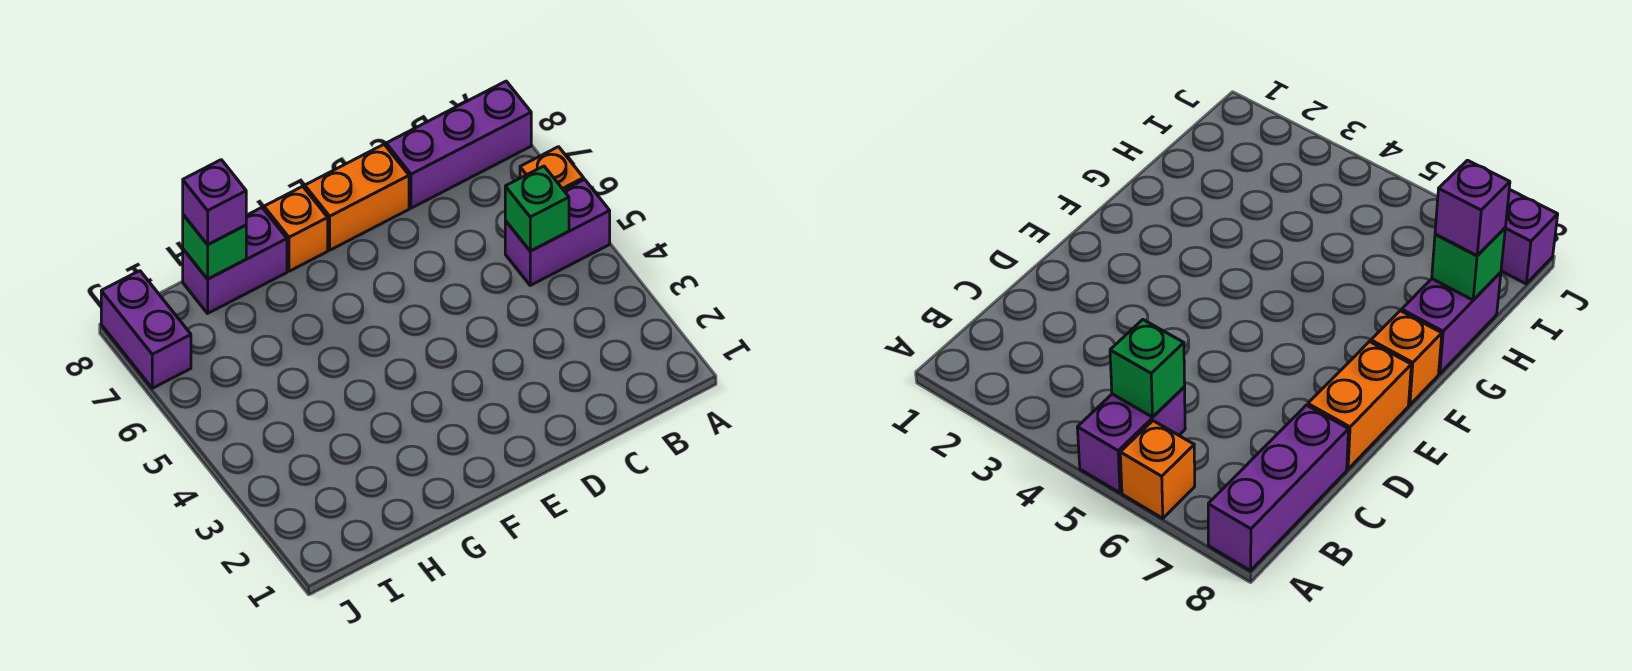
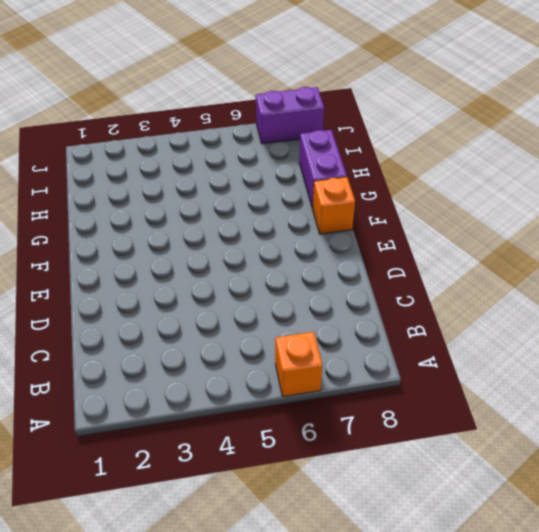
none -> purple 1x2 brick [505,179,610,285]
none -> purple 1x3 brick [386,81,531,208]

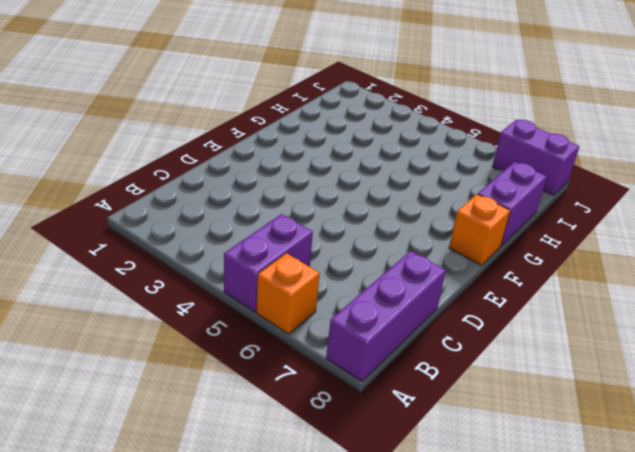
none -> orange 1x2 brick [305,144,409,250]
none -> green 1x1 brick [505,166,569,251]

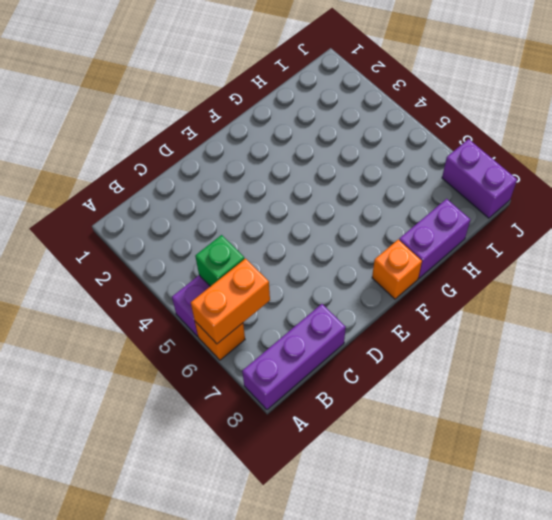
orange 1x2 brick [191,259,270,344] -> orange 1x2 brick moved to [305,144,409,250]
none -> green 1x1 brick [183,215,246,279]
none -> purple 1x1 brick [183,160,246,245]

